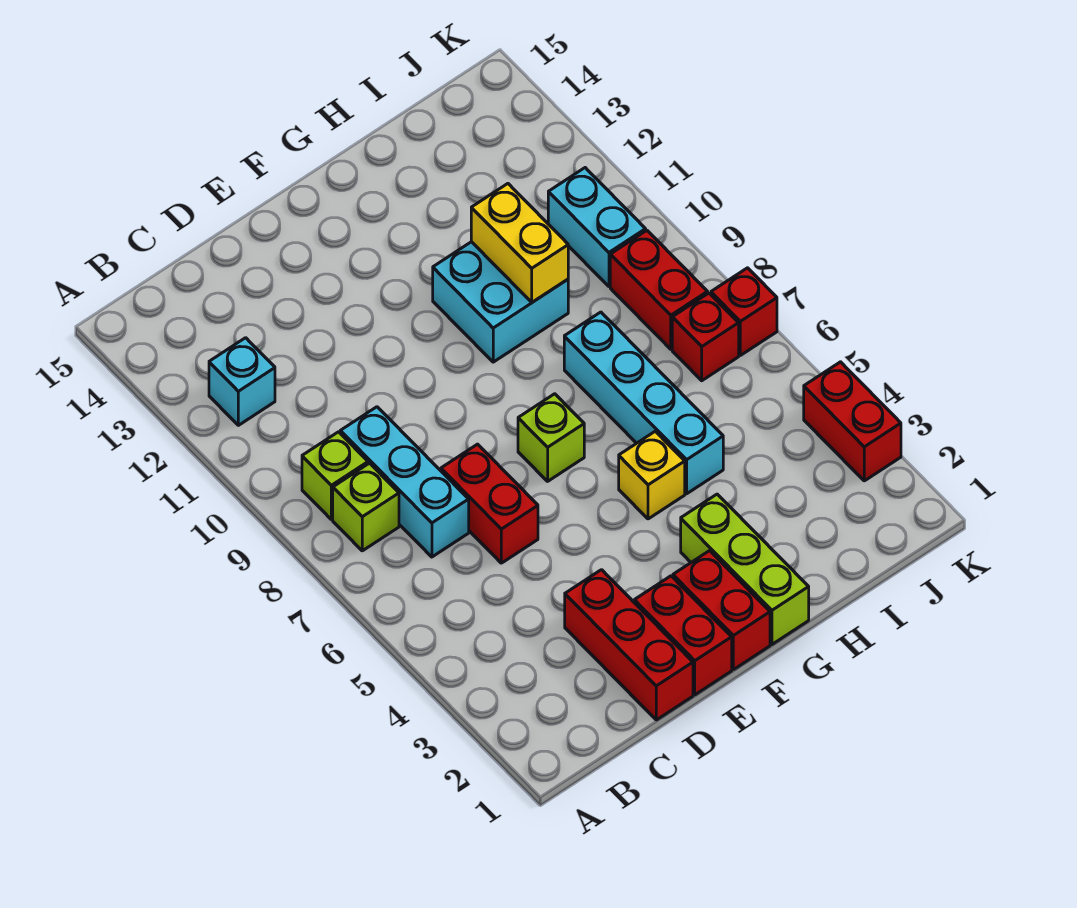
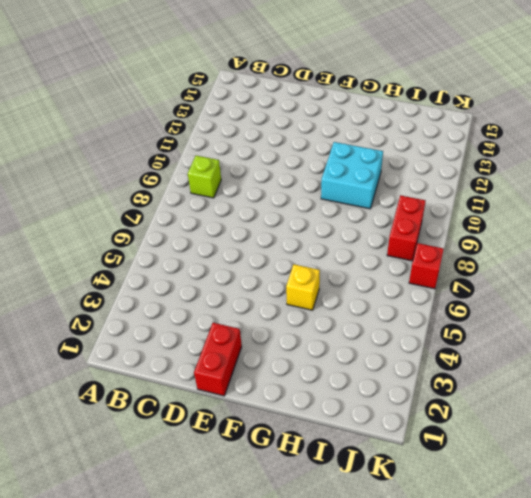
none -> lime 1x1 brick [333,463,399,551]
none -> cyan 1x1 brick [209,338,275,425]
none -> cyan 1x3 brick [340,407,469,557]

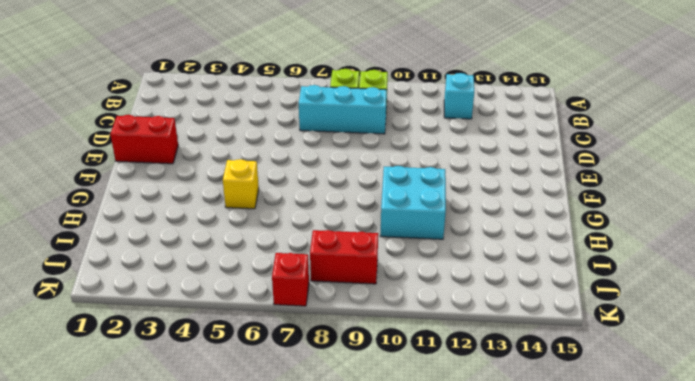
none -> red 1x3 brick [565,570,693,720]
none -> red 1x2 brick [441,444,538,563]
none -> red 1x2 brick [673,551,770,670]

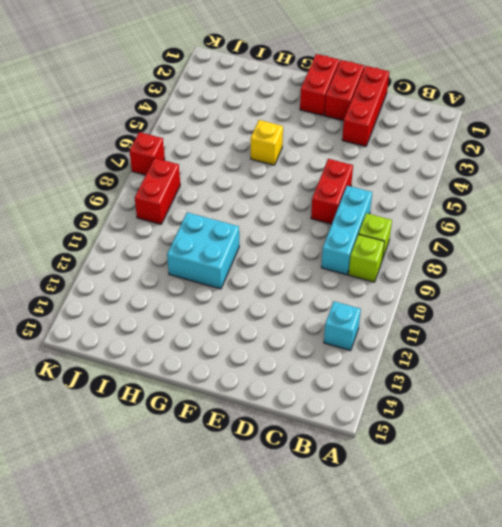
none -> lime 1x1 brick [518,394,584,481]
none -> lime 1x3 brick [681,494,809,644]
none -> cyan 1x4 brick [564,312,723,494]

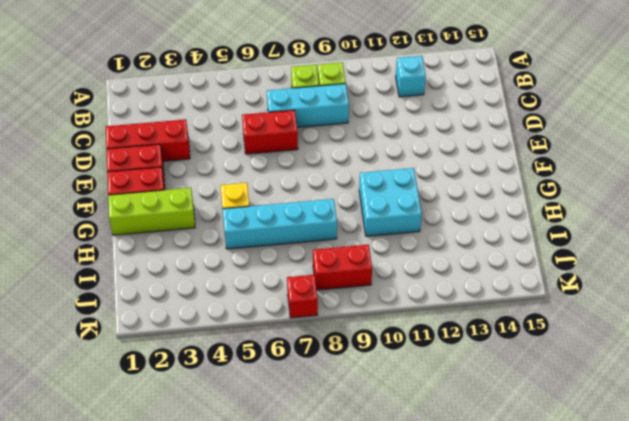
none -> lime 1x1 brick [518,394,584,481]
none -> red 1x1 brick [672,293,739,381]
none -> cyan 1x2 brick [548,168,646,286]

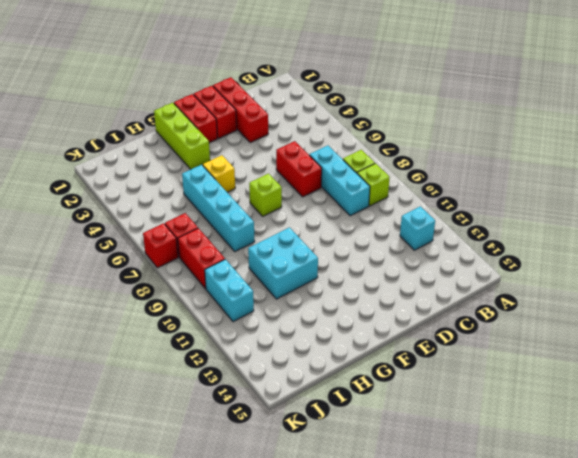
none -> red 1x2 brick [804,362,901,481]
none -> yellow 1x2 brick [471,184,568,302]

